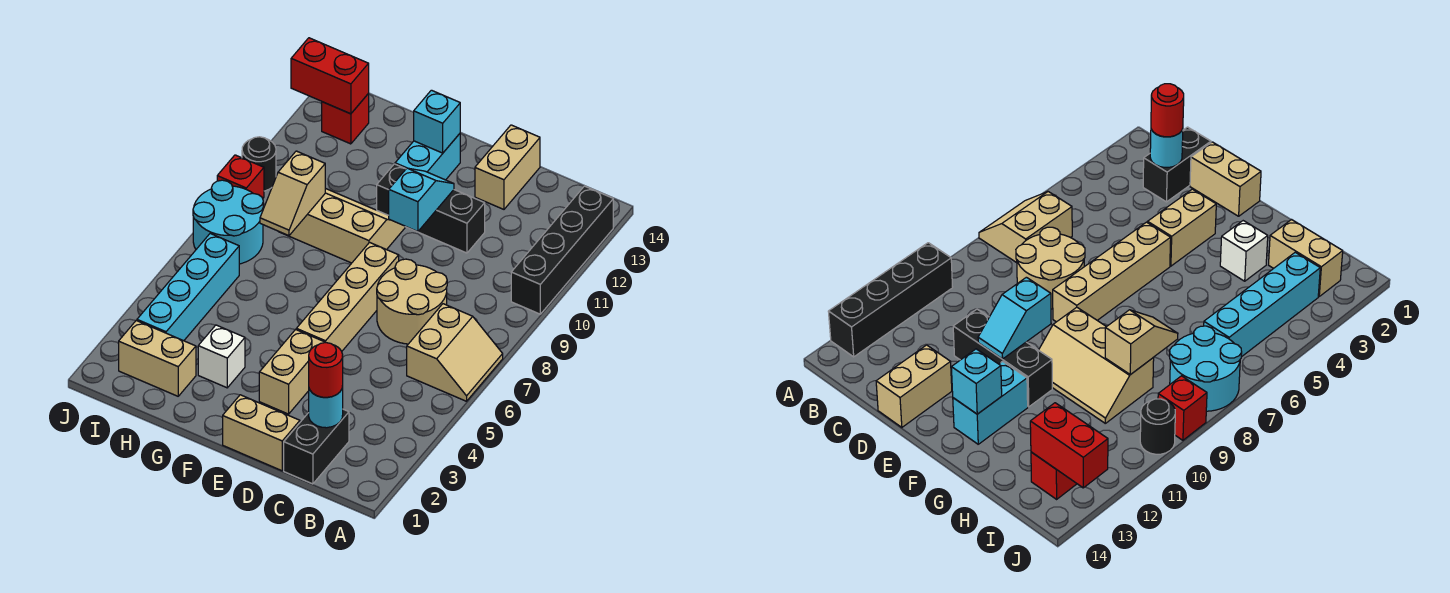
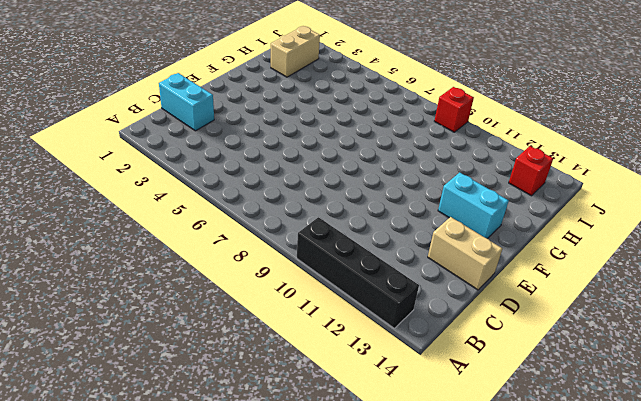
cyan 1x2 brick [159,73,214,131] -> black 1x2 brick [284,409,349,484]
none -> tan 2x2 slope [407,304,503,401]
none -> tan 2x2 round brick [377,259,447,344]
none -> tan 1x2 brick [223,395,300,471]

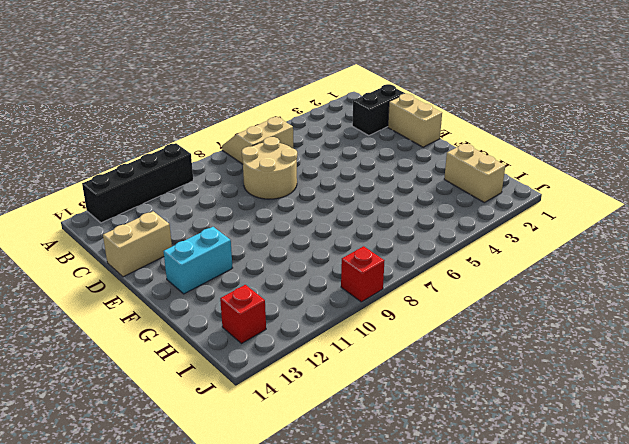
none -> black 1x3 brick [377,164,485,253]
none -> tan 1x2 brick [259,330,324,414]
none -> tan 1x4 brick [296,242,399,351]

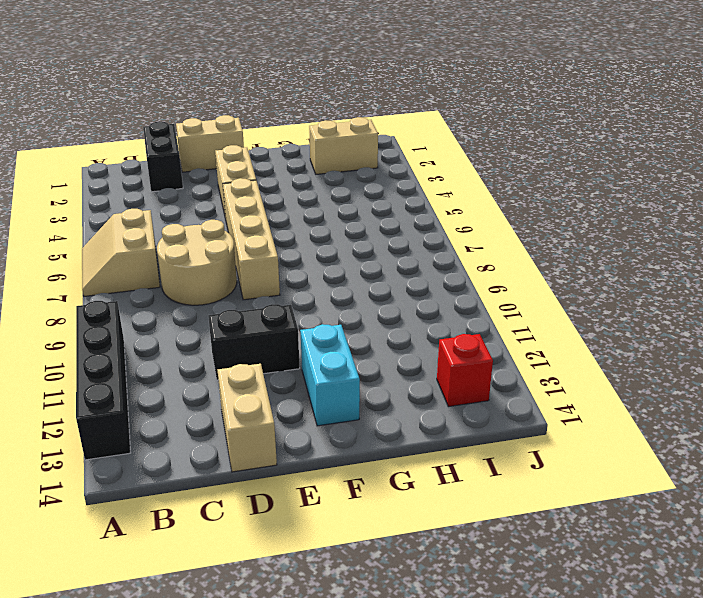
black 1x2 brick [208,304,300,380] -> black 1x3 brick [377,164,485,253]
none -> tan 2x3 slope [280,188,405,263]
none -> white 1x1 brick [198,325,245,388]
none -> cyan 1x4 brick [137,234,239,341]

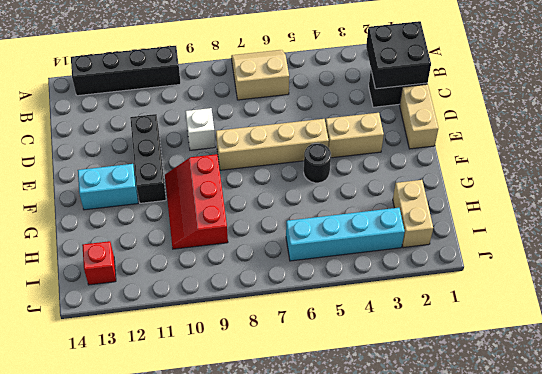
black 2x2 brick [366,21,431,89] -> cyan 1x1 round brick [309,386,343,428]
white 1x1 brick [185,108,216,150] -> white 1x1 brick moved to [198,325,245,388]
black 1x1 round brick [304,143,331,183] -> black 1x1 round brick moved to [242,137,276,191]
red 2x3 slope [165,154,228,249] -> tan 2x3 slope [280,188,405,263]
none -> tan 2x2 round brick [377,259,447,344]
none -> tan 1x2 brick [475,125,540,209]
none -> cyan 2x2 round brick [193,180,263,264]

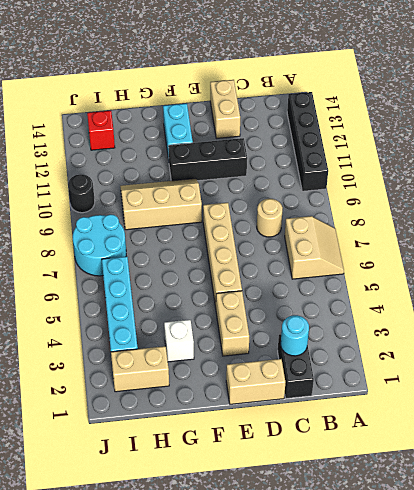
tan 1x1 round brick [257,199,283,237] -> tan 2x2 round brick [377,259,447,344]
none -> red 1x1 brick [217,155,264,198]
none -> cyan 1x2 slope [389,168,454,232]
none -> cyan 1x1 brick [414,90,460,153]

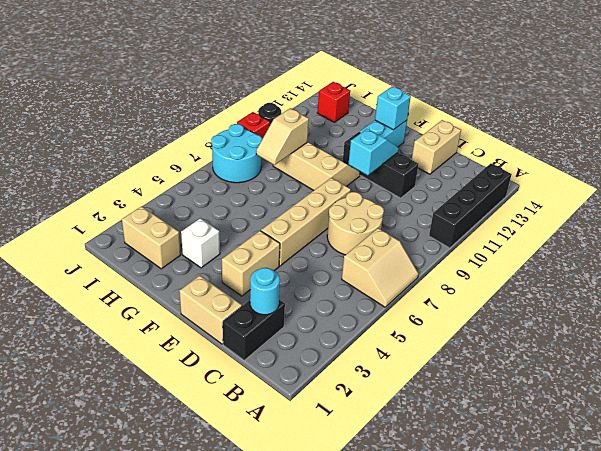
none -> cyan 1x4 brick [137,234,239,341]
none -> red 1x2 brick [291,38,369,114]
none -> red 1x1 round brick [309,342,343,397]

